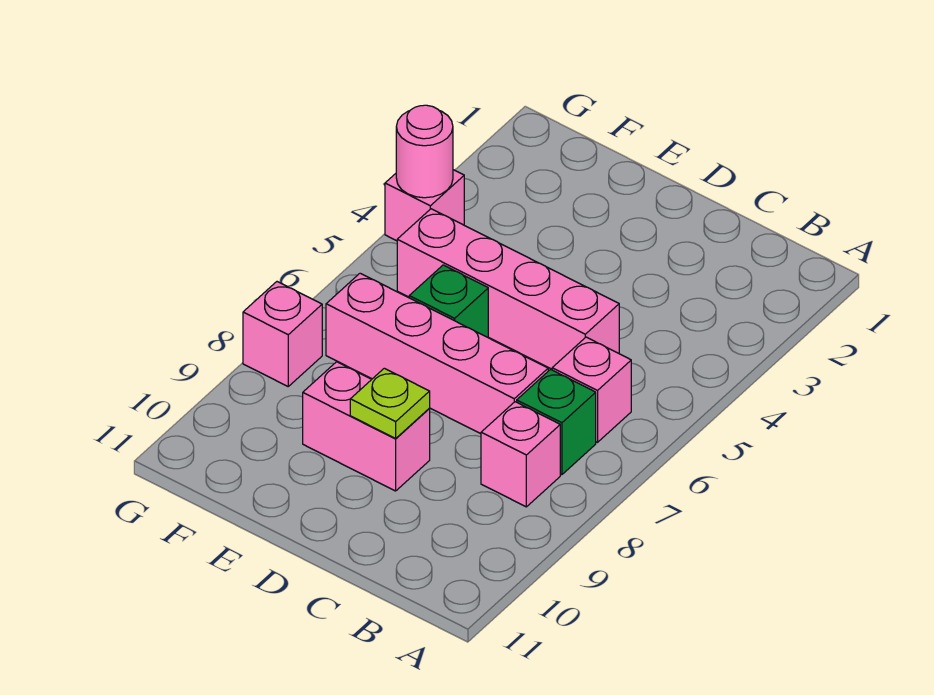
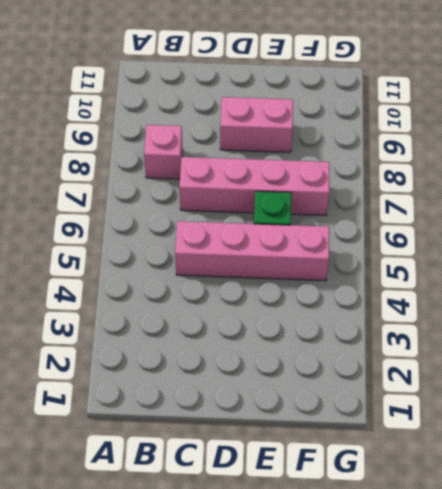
none -> pink 1x1 brick [552,337,631,442]
none -> green 1x1 brick [517,369,596,475]

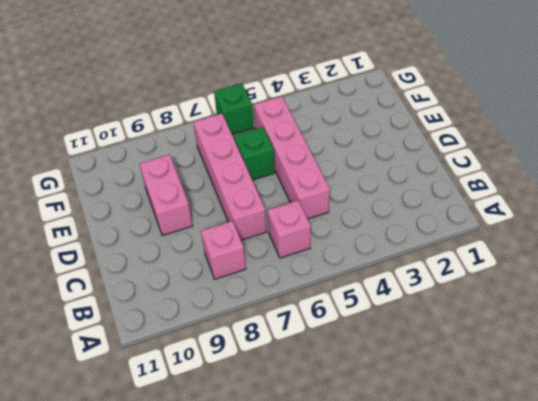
green 1x1 brick [214,83,253,135] -> green 1x1 brick moved to [517,369,596,475]
none -> pink 1x1 brick [385,170,464,241]
none -> pink 1x1 brick [243,282,322,386]

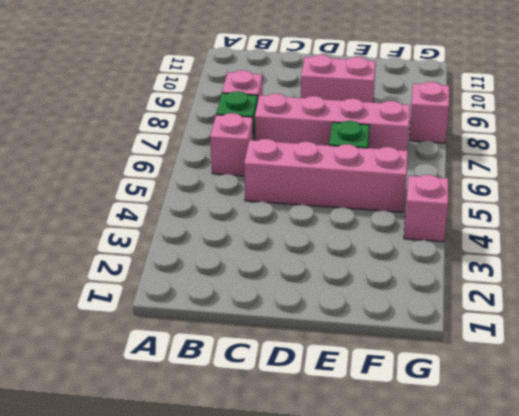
none -> lime 1x1 plate [350,368,430,438]
none -> pink 1x1 round brick [396,105,453,198]

